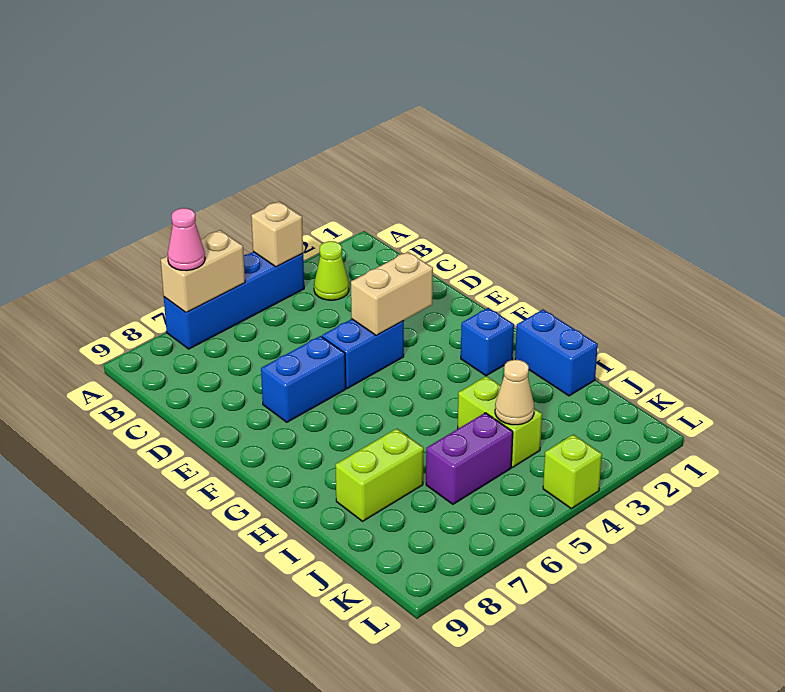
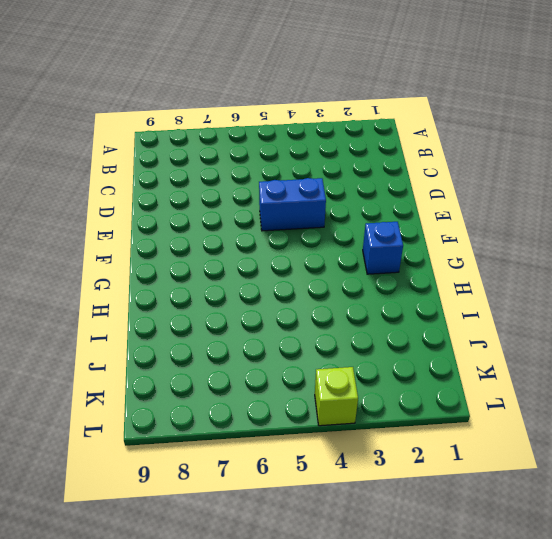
none -> blue 1x4 brick [164,252,304,349]
none -> lime 1x1 cone [314,241,349,300]
none -> blue 1x2 brick [261,336,346,422]

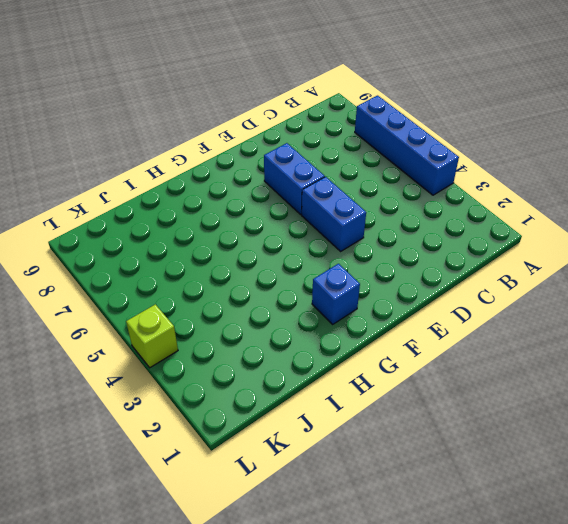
none -> lime 1x1 cone [314,241,349,300]
none -> blue 1x2 brick [515,310,598,396]
none -> lime 1x2 brick [458,376,542,467]

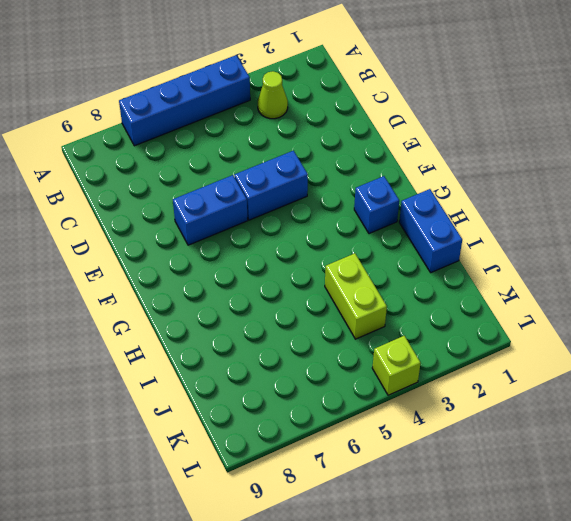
none -> lime 1x2 brick [335,429,424,521]
none -> purple 1x2 brick [426,413,513,504]
none -> tan 1x1 brick [251,202,303,267]

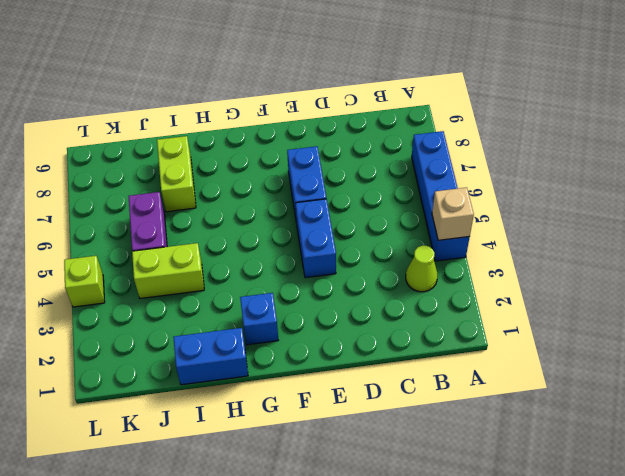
none -> tan 1x2 brick [161,230,245,312]
none -> tan 1x2 brick [351,252,433,336]
none -> tan 1x1 cone [495,360,534,425]

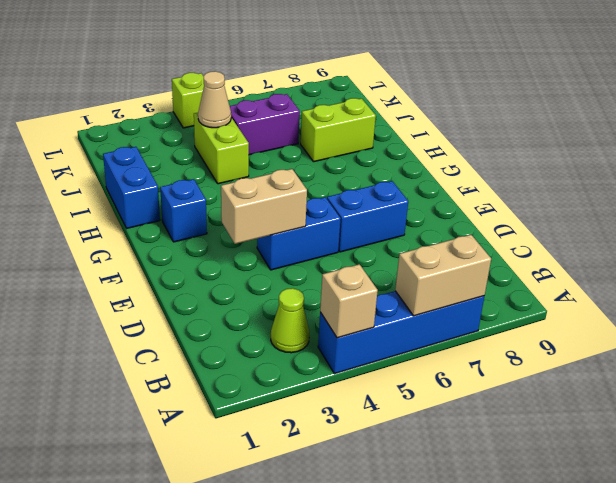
none -> pink 1x1 cone [168,208,205,271]

